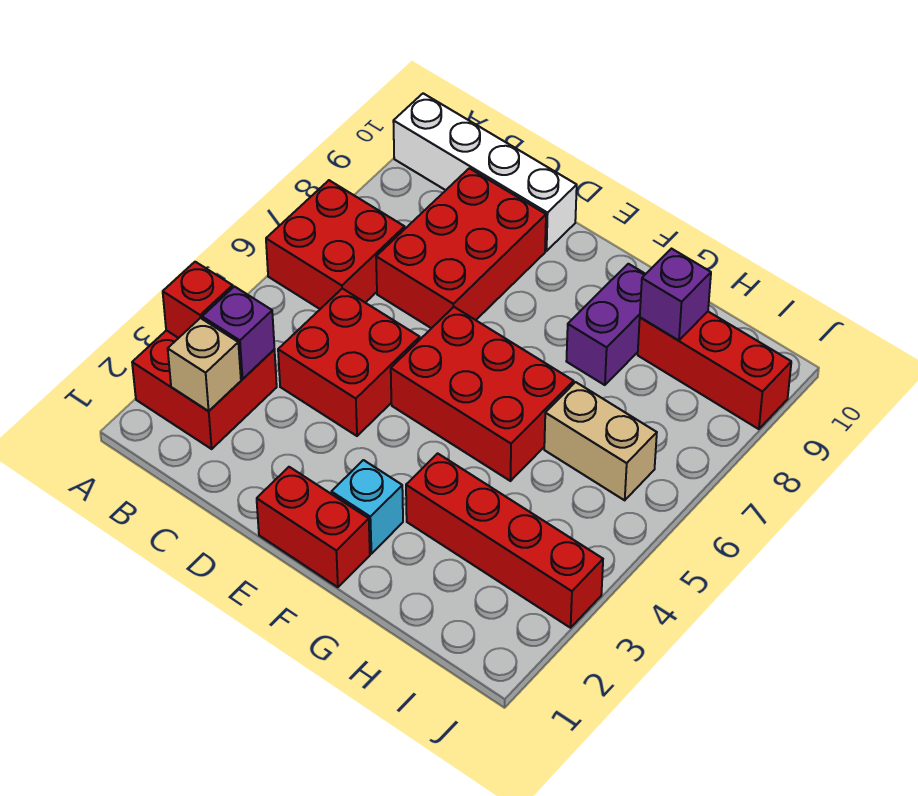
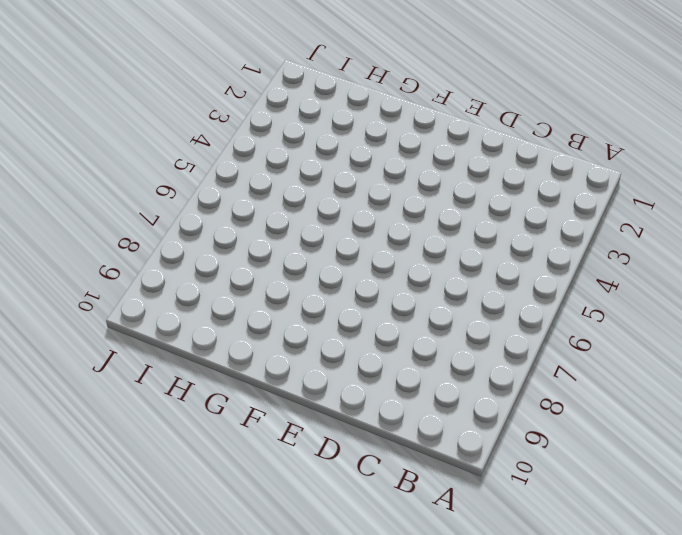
none -> red 2x2 brick [132,330,277,449]
none -> red 2x2 brick [266,180,405,309]
none -> white 1x4 brick [393,93,577,251]

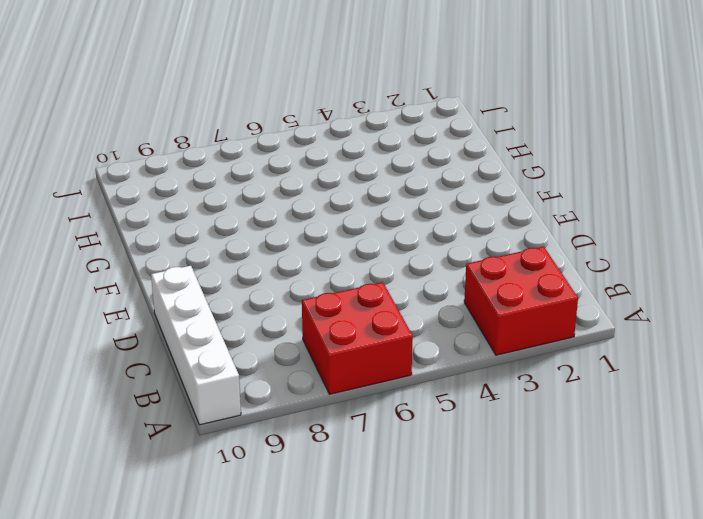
none -> red 2x2 brick [278,288,420,436]
none -> red 2x3 brick [376,168,546,328]
none -> red 1x2 brick [257,467,370,587]

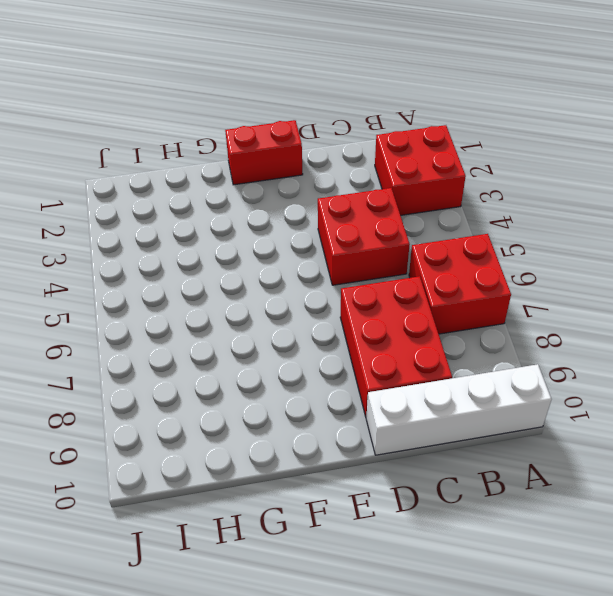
none -> red 2x3 brick [391,307,574,481]
none -> cyan 1x1 brick [331,460,403,554]
none -> red 1x4 brick [406,453,603,628]

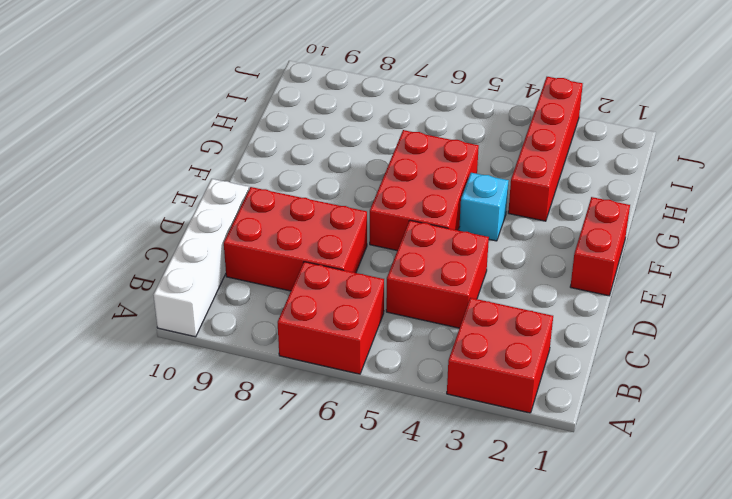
cyan 1x1 brick [459,173,509,241] -> cyan 1x1 brick moved to [331,460,403,554]
none -> purple 1x2 brick [566,264,645,385]
none -> tan 1x2 brick [544,382,657,500]
none -> red 1x3 brick [638,312,791,429]

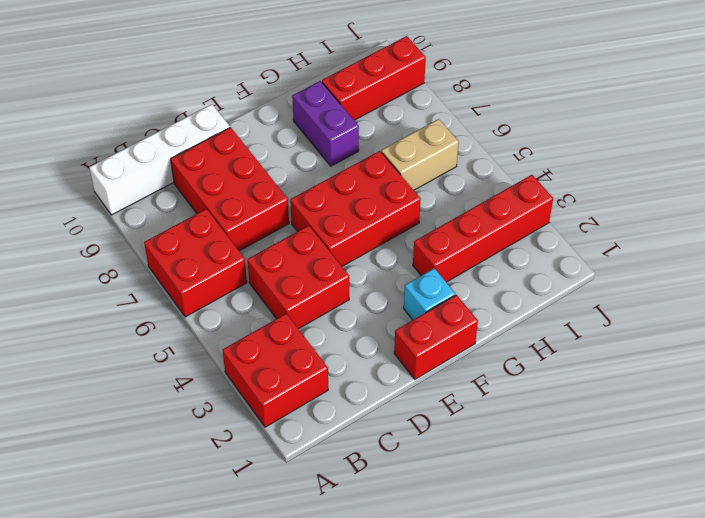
none -> red 1x1 brick [163,262,233,338]
none -> tan 1x1 brick [168,318,241,411]
none -> purple 1x1 brick [202,287,274,379]

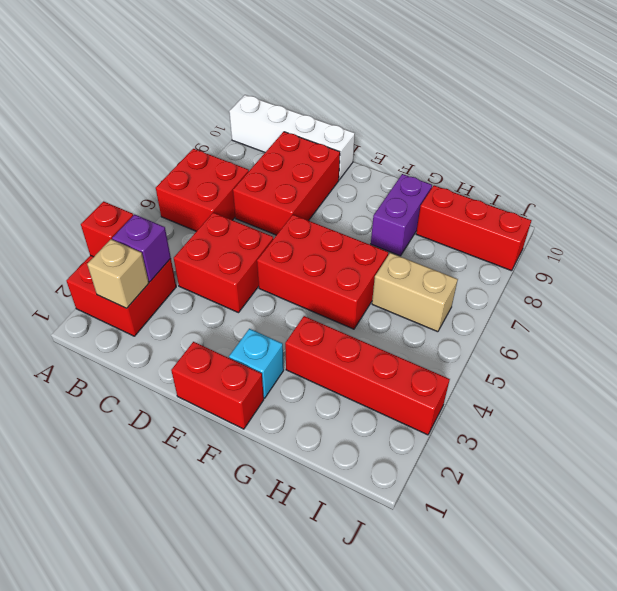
none -> purple 1x1 brick [640,249,711,340]

